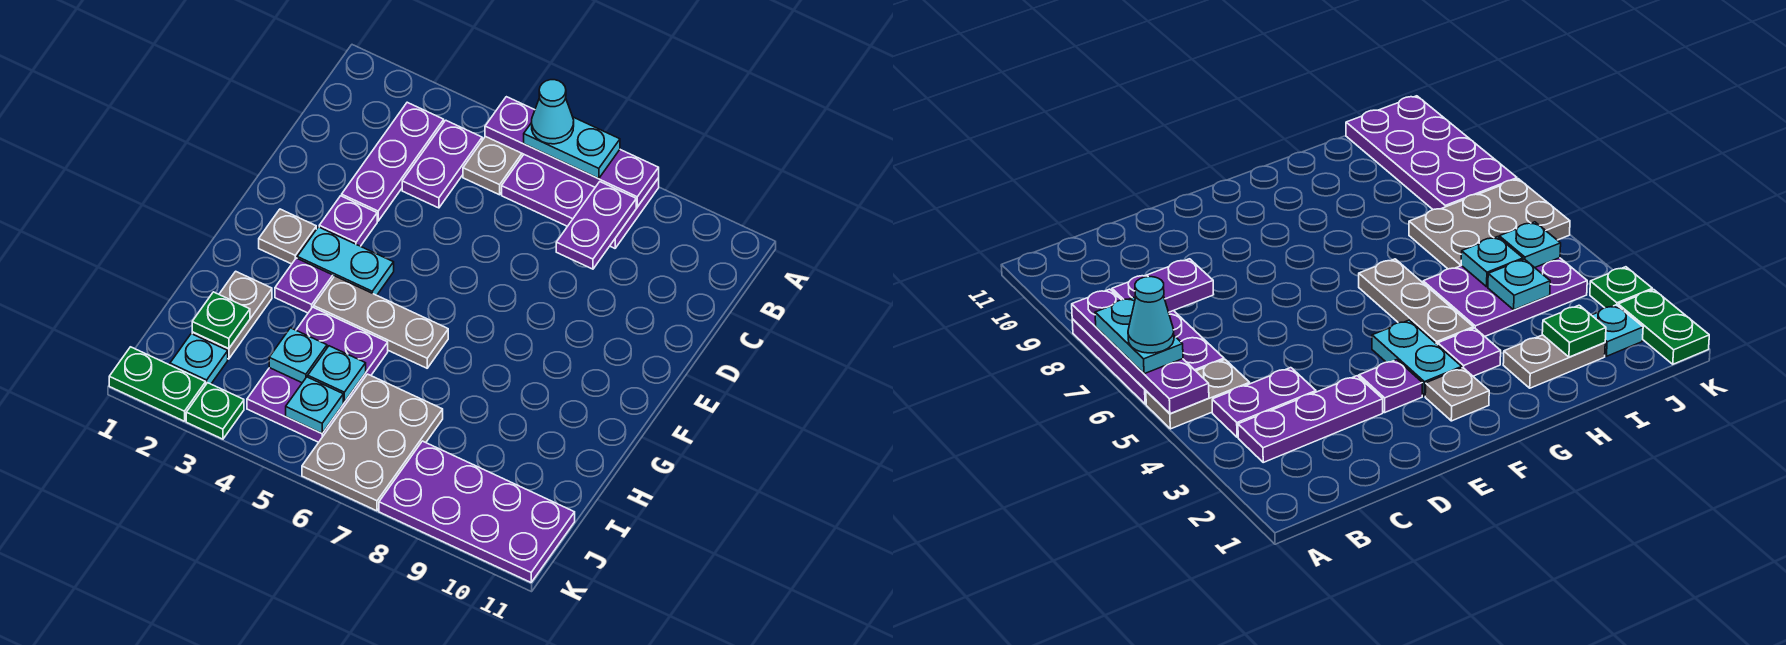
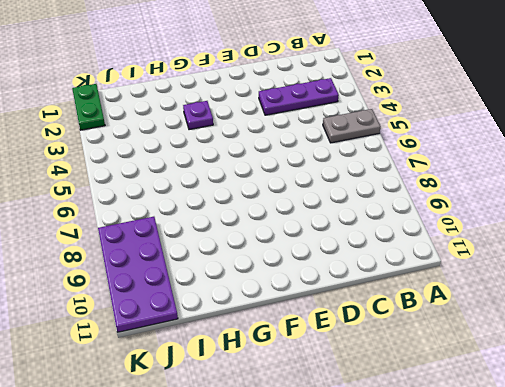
none -> purple 2x3 plate [502,155,659,248]
none -> purple 1x2 plate [402,120,482,208]
none -> purple 1x1 plate [319,196,377,246]

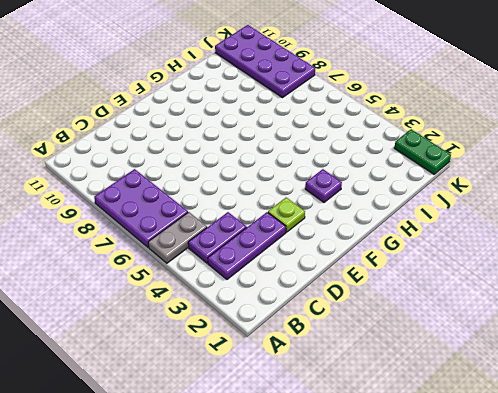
lime 1x1 plate [268,198,305,232] -> purple 1x1 plate [319,196,377,246]
none -> grey 1x1 plate [259,209,316,264]
none -> cyan 1x2 plate [297,227,394,295]
none -> grey 1x3 plate [314,276,448,368]

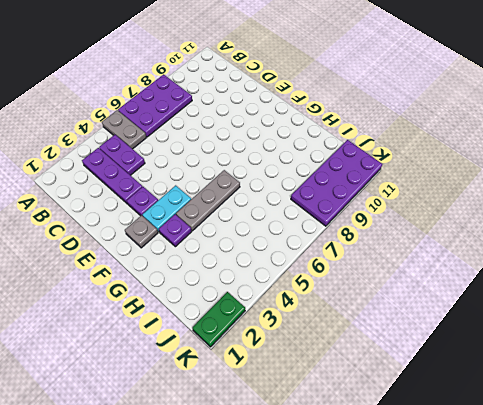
none -> grey 1x2 plate [192,271,272,359]
none -> purple 2x3 plate [247,307,388,442]
none -> grey 2x3 plate [302,374,443,511]

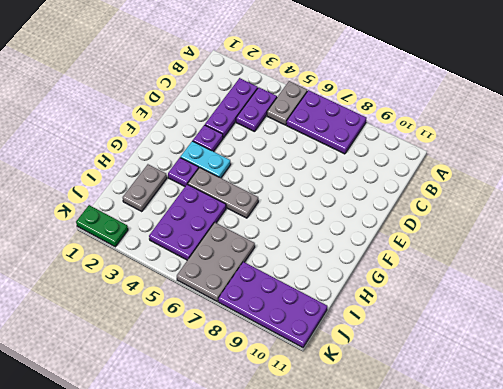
none -> grey 1x1 plate [259,209,316,264]
none -> cyan 1x1 plate [170,334,228,384]
none -> green 1x1 plate [186,383,244,439]

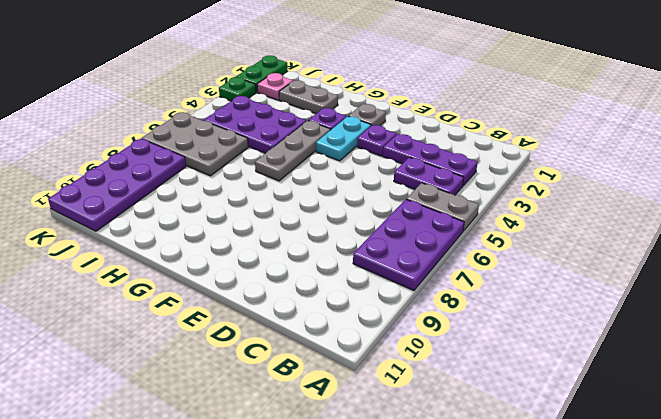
pink 1x1 plate [257,73,293,100] -> cyan 1x1 plate [170,334,228,384]
none -> purple 1x4 plate [485,97,659,207]
none -> purple 1x2 plate [556,182,636,269]
none -> green 1x1 plate [192,292,250,349]

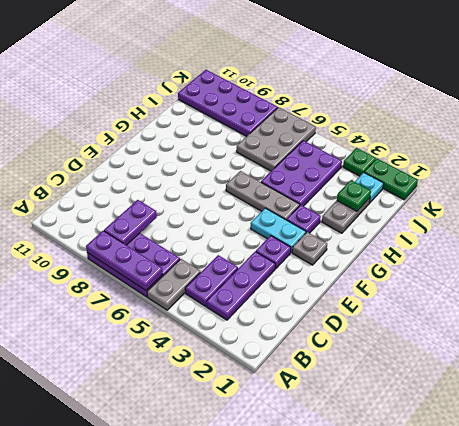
purple 1x3 plate [86,231,163,290] -> purple 1x4 plate [485,97,659,207]
none -> cyan 1x1 plate [269,328,327,383]
none -> cyan 1x1 plate [308,346,366,402]
none -> cyan 1x1 plate [286,377,343,433]

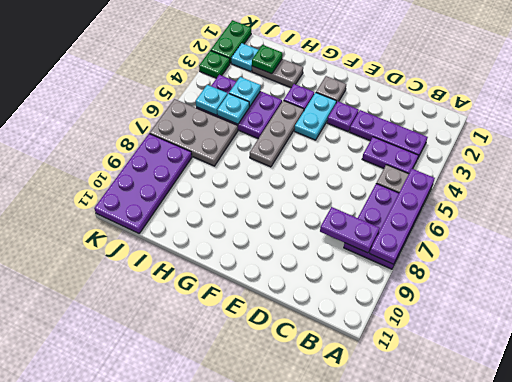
none -> cyan 1x2 plate [524,117,620,179]
none -> cyan 1x1 cone [532,80,574,144]

